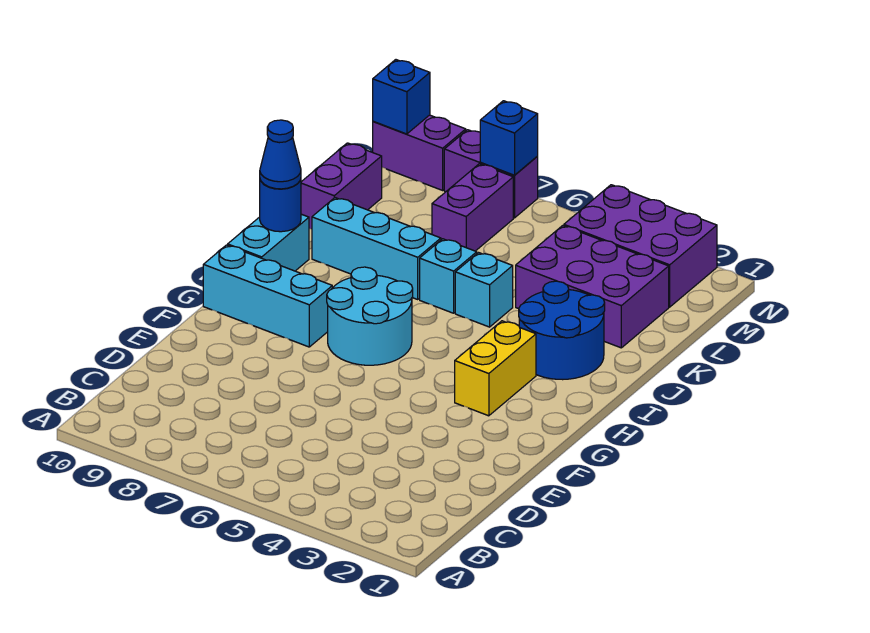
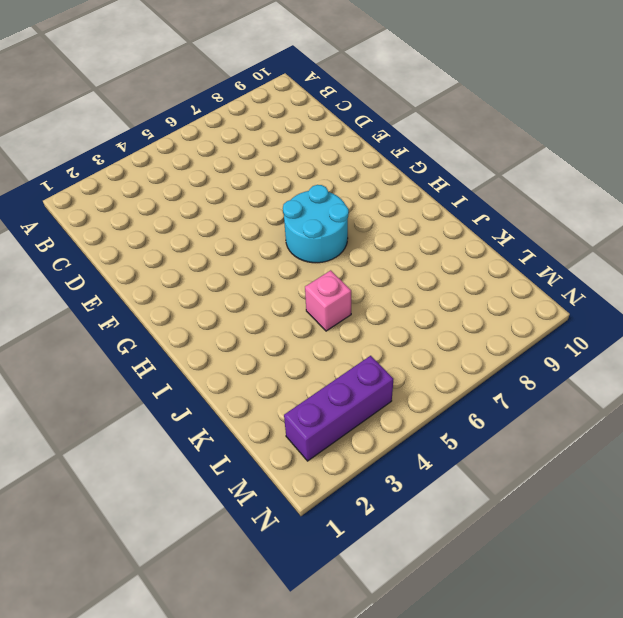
pink 1x1 brick [305,270,351,331] -> cyan 1x1 brick [455,253,513,327]
purple 1x3 brick [284,356,393,461] -> purple 2x3 brick [564,185,717,307]
none -> yellow 1x2 brick [455,321,536,416]
none -> cyan 1x3 brick [203,245,332,347]
none -> cyan 1x2 brick [228,214,309,271]

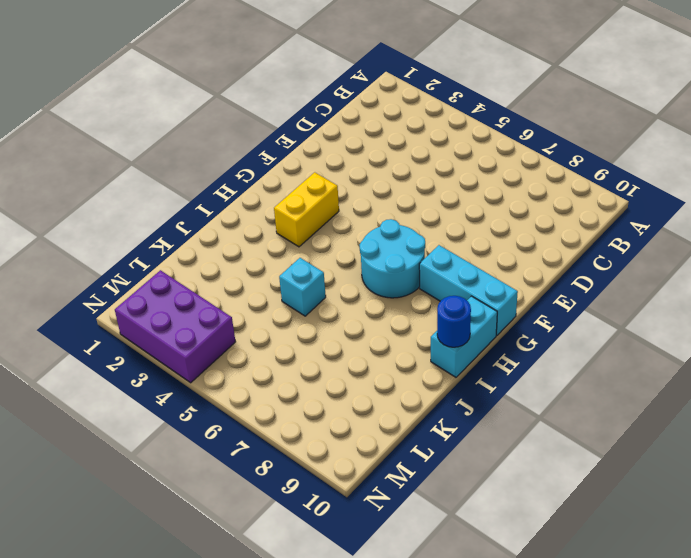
none -> blue 2x2 round brick [519,281,605,380]
none -> cyan 1x1 brick [420,239,477,313]
none -> cyan 1x3 brick [312,198,441,299]

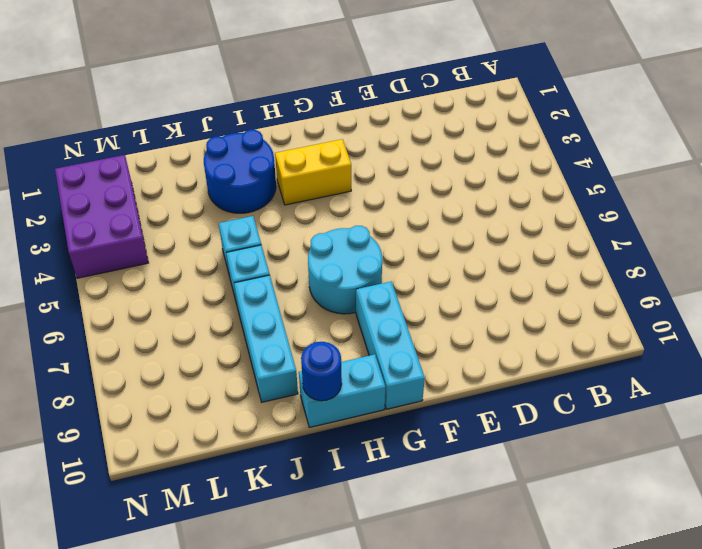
none -> purple 2x3 brick [516,226,669,348]
none -> purple 1x2 brick [301,143,382,229]
none -> purple 1x2 brick [432,164,513,251]

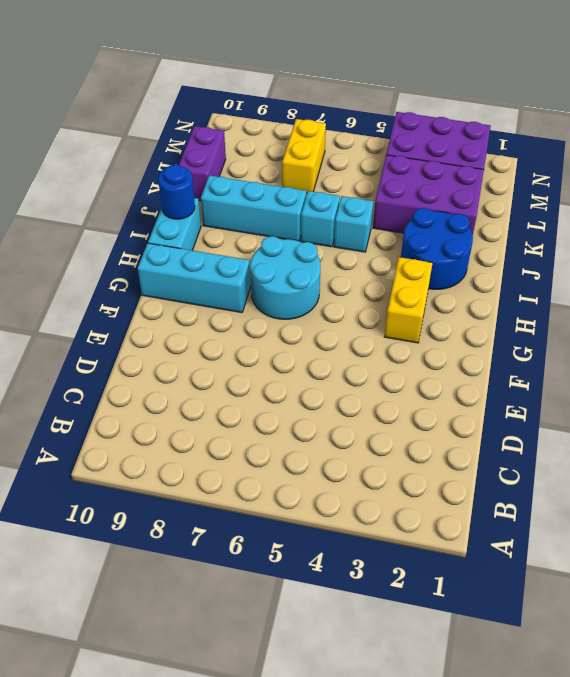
yellow 1x2 brick [282,119,326,194] -> purple 1x2 brick [432,164,513,251]
none -> purple 1x2 brick [444,130,538,218]
none -> purple 1x2 brick [373,115,466,190]
none -> blue 1x1 brick [480,101,538,175]

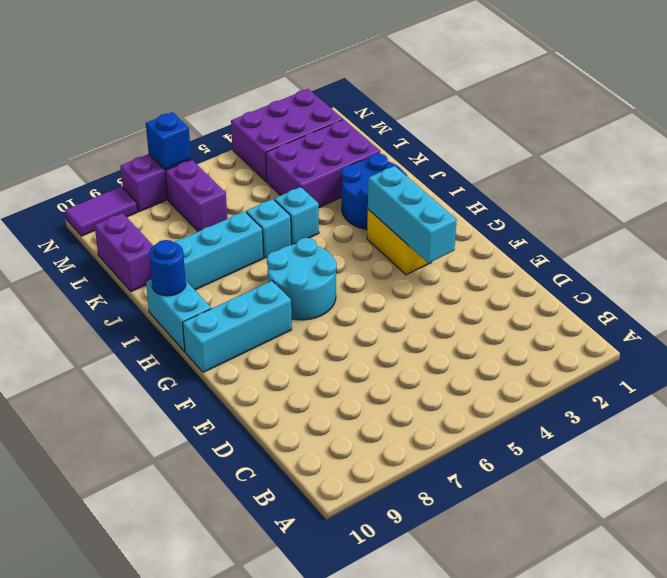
cyan 1x3 brick [368,166,457,263] -> none
purple 1x2 tile [65,187,138,236] -> purple 1x2 brick [373,115,466,190]
none -> blue 1x1 brick [373,60,430,134]
none -> blue 1x1 cone [260,120,301,189]

